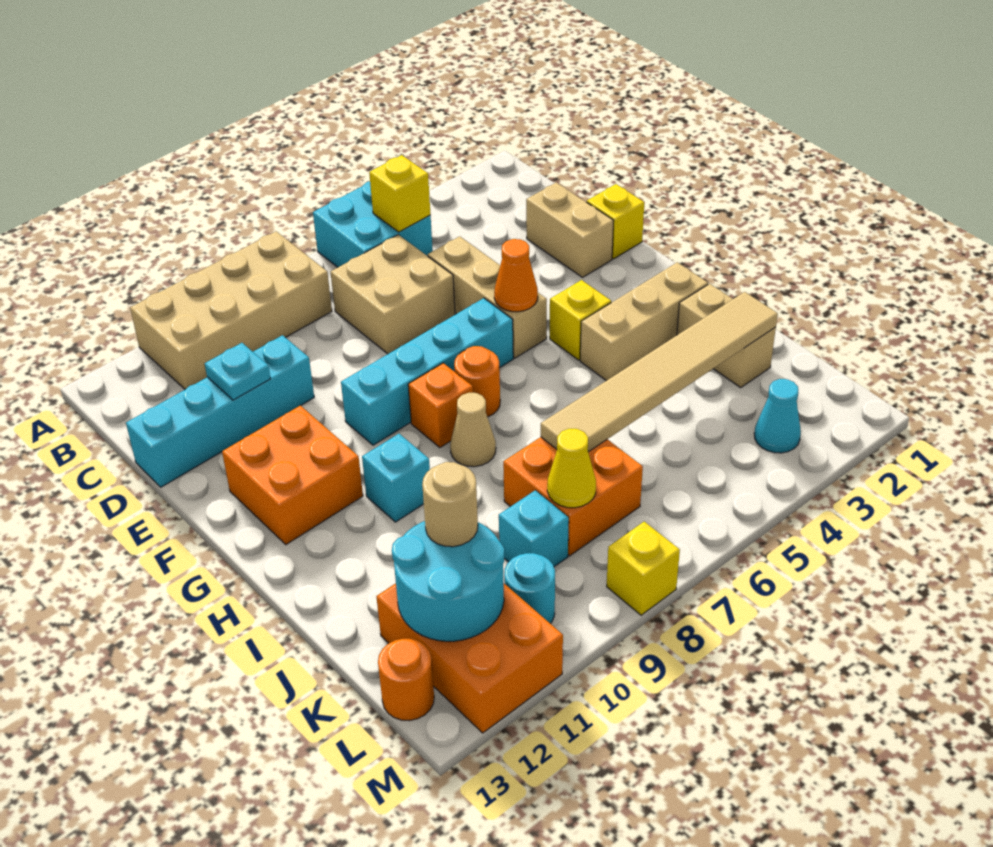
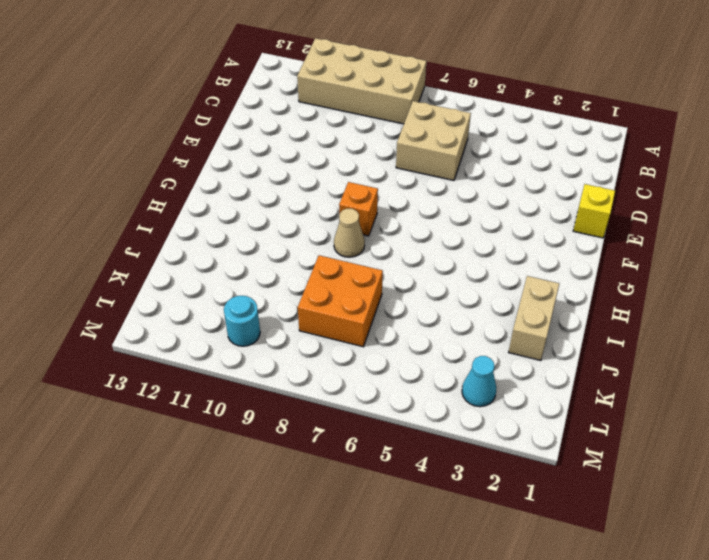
none -> cyan 2x2 brick [313,181,433,267]
none -> tan 1x2 brick [526,183,614,277]
none -> tan 1x3 brick [428,236,547,358]
none -> cyan 1x4 brick [126,335,314,487]

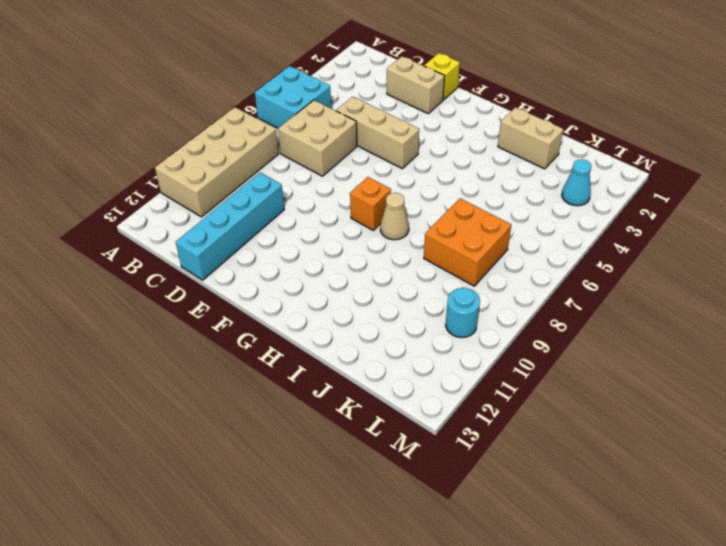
none -> cyan 1x4 brick [341,298,513,445]
none -> orange 2x2 brick [222,405,363,545]
none -> yellow 1x1 brick [550,280,611,360]
none -> orange 1x1 round brick [454,346,500,417]

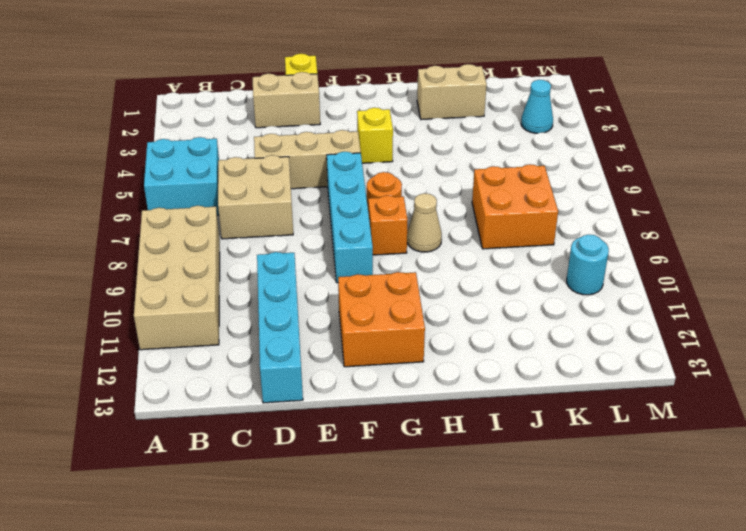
none -> tan 1x3 brick [580,262,708,381]
none -> cyan 1x1 brick [362,434,430,522]
none -> cyan 1x1 brick [499,490,569,567]
none -> orange 2x3 brick [376,583,563,733]

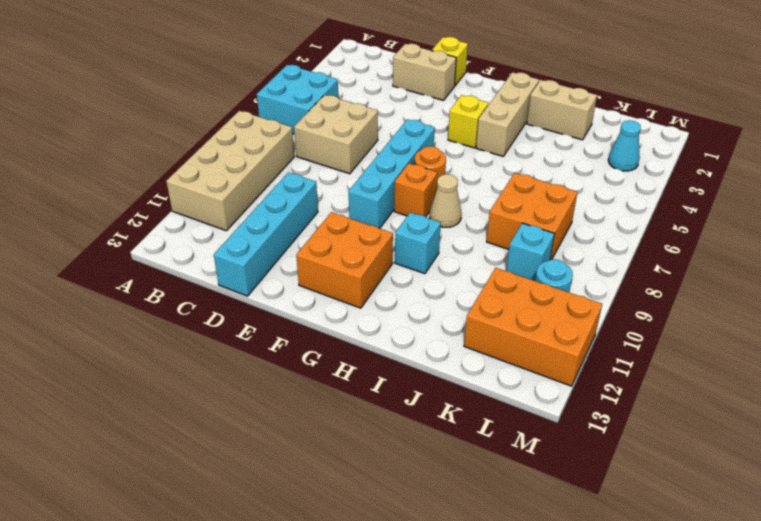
none -> tan 1x3 brick [428,236,547,358]
none -> orange 1x1 round brick [378,639,434,721]
none -> yellow 1x1 brick [607,522,680,615]
none -> yellow 1x1 brick [369,155,431,232]

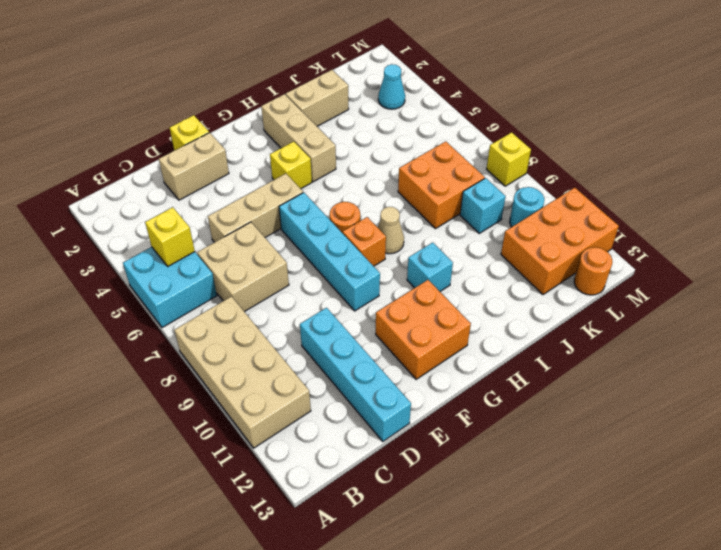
none -> cyan 1x1 plate [205,343,270,400]
none -> orange 1x1 cone [494,239,538,312]
none -> tan 1x6 tile [541,292,778,452]
none -> yellow 1x1 cone [547,429,596,508]

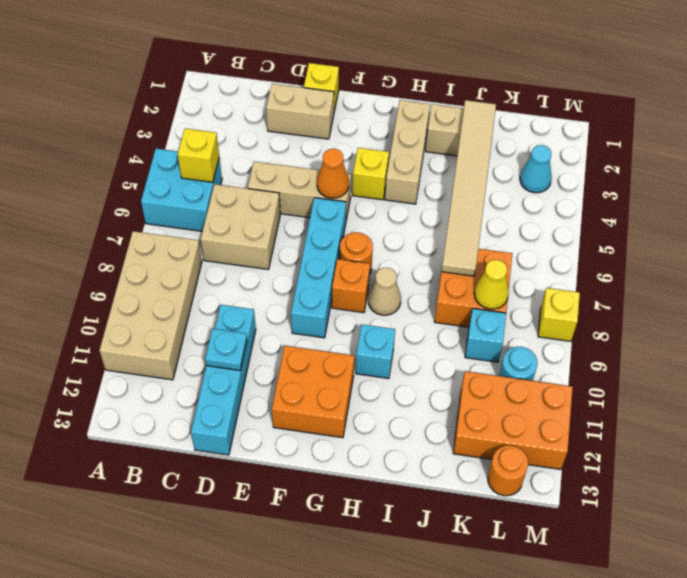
none -> cyan 2x2 round brick [392,521,504,641]
none -> tan 1x1 round brick [422,462,478,547]

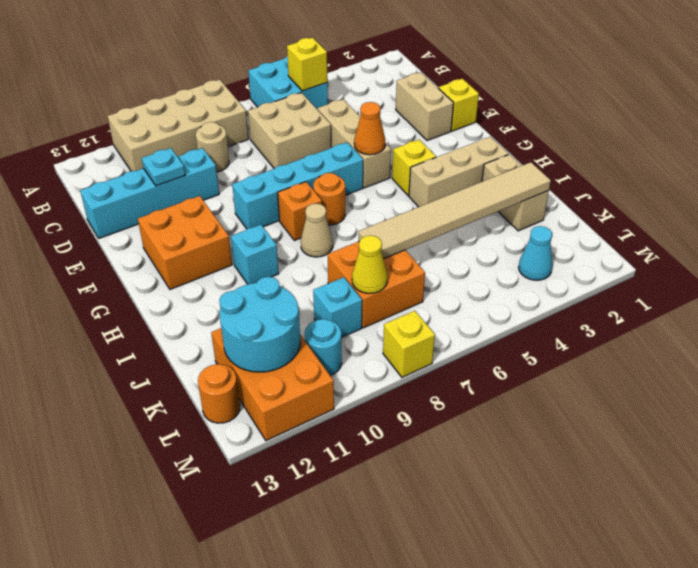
tan 1x1 round brick [196,122,229,172] -> tan 1x1 round brick moved to [422,462,478,547]

